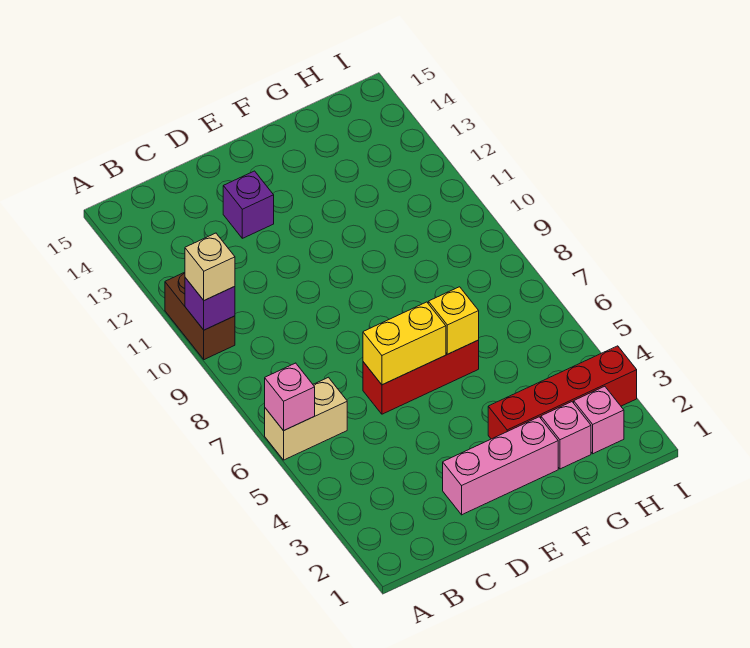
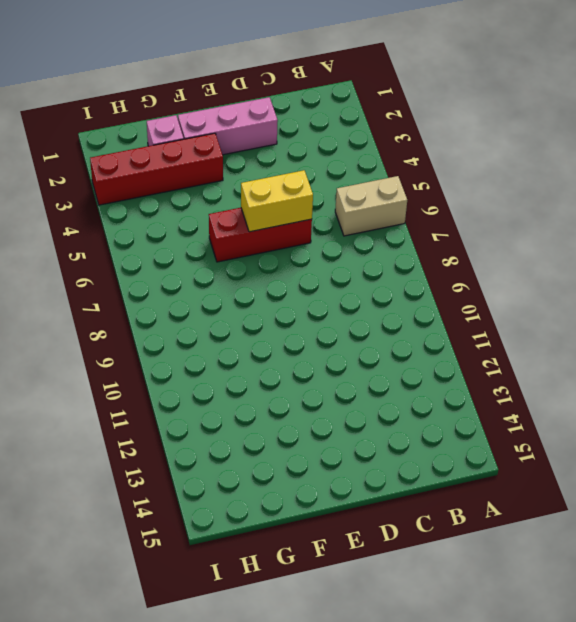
none -> brown 1x2 brick [165,272,235,360]
none -> purple 1x1 brick [223,171,274,238]
none -> pink 1x1 brick [574,386,624,454]

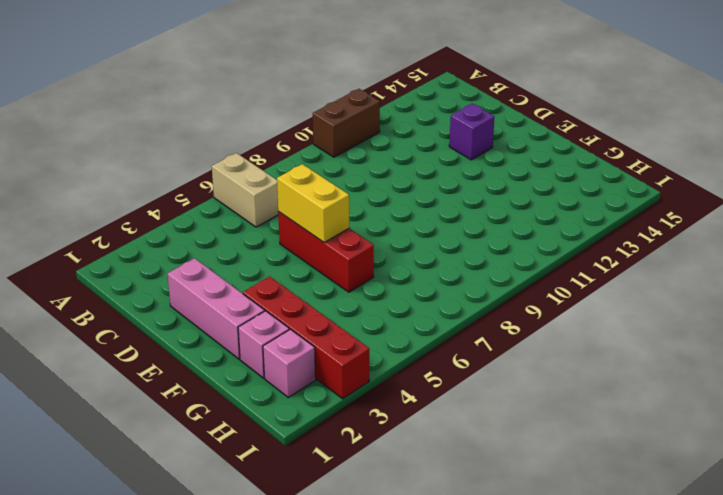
none -> pink 1x1 brick [265,363,315,431]
none -> purple 1x1 brick [185,278,235,330]
none -> yellow 1x1 brick [428,287,479,354]

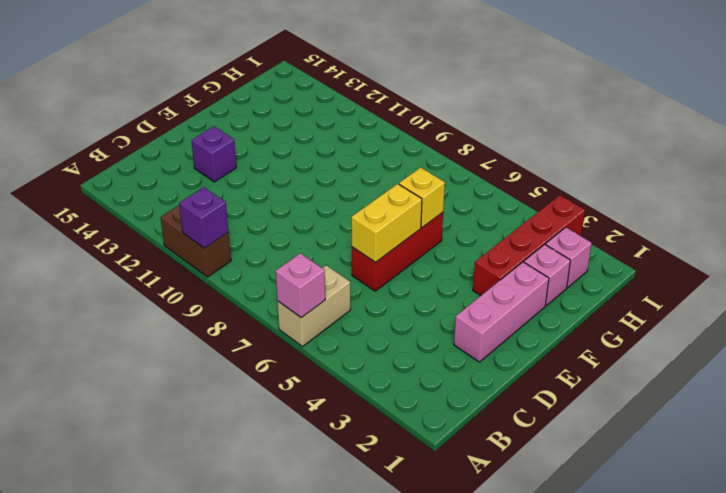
none -> tan 1x1 brick [185,233,235,300]

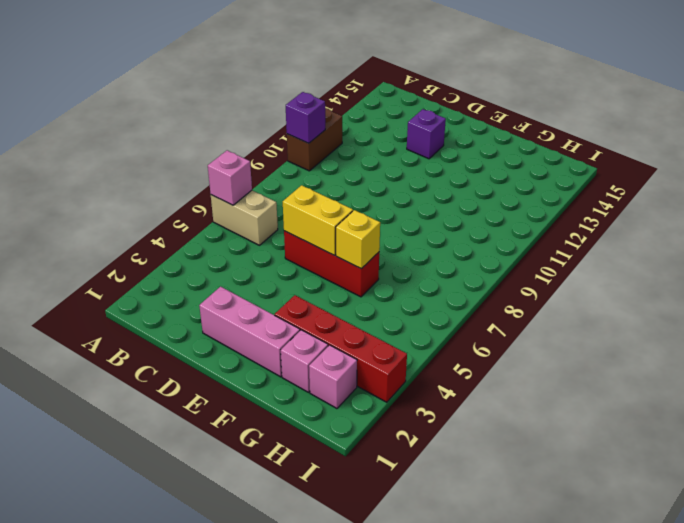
none -> tan 1x1 brick [185,233,235,300]

